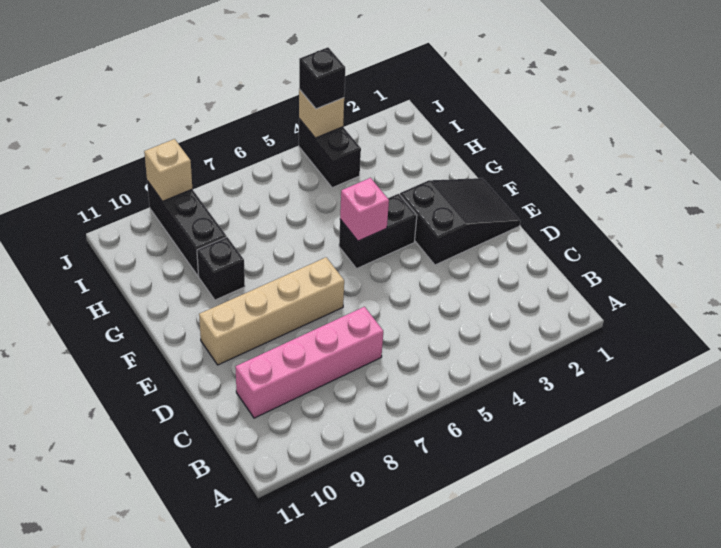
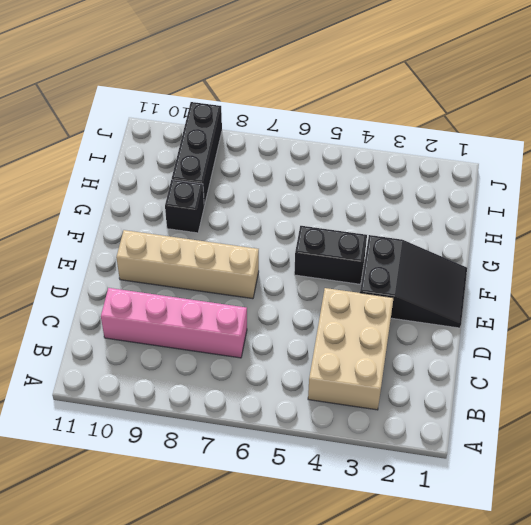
tan 2x3 brick [308,288,393,410] -> none
none -> black 1x2 brick [299,119,361,188]
none -> pink 1x1 brick [340,178,389,241]

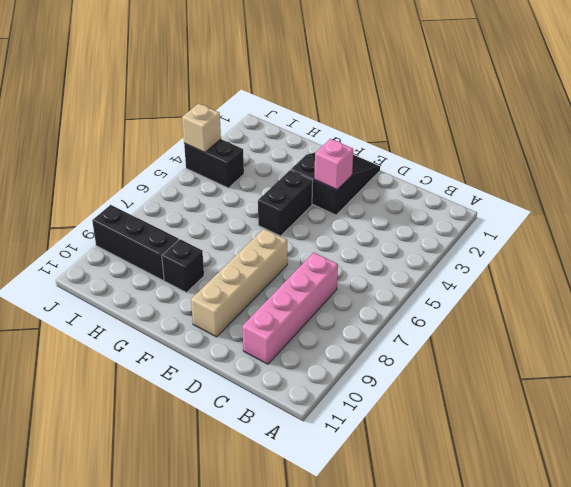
pink 1x1 brick [314,139,353,189] -> pink 1x1 brick moved to [340,178,389,241]
none -> tan 1x1 brick [144,139,192,202]
none -> black 1x1 brick [299,47,345,109]

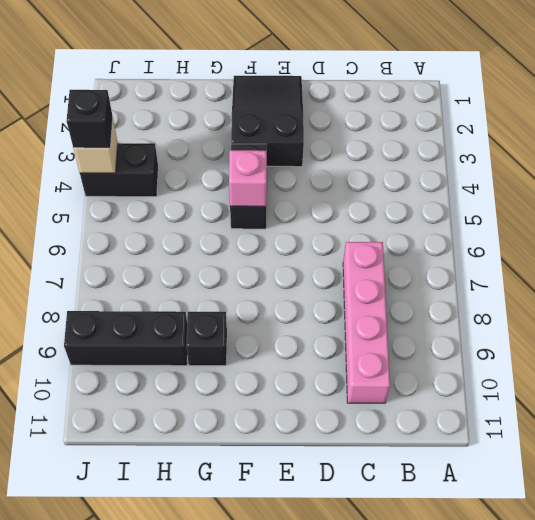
none -> tan 1x4 brick [199,257,344,365]
none -> tan 1x1 brick [144,139,192,202]

